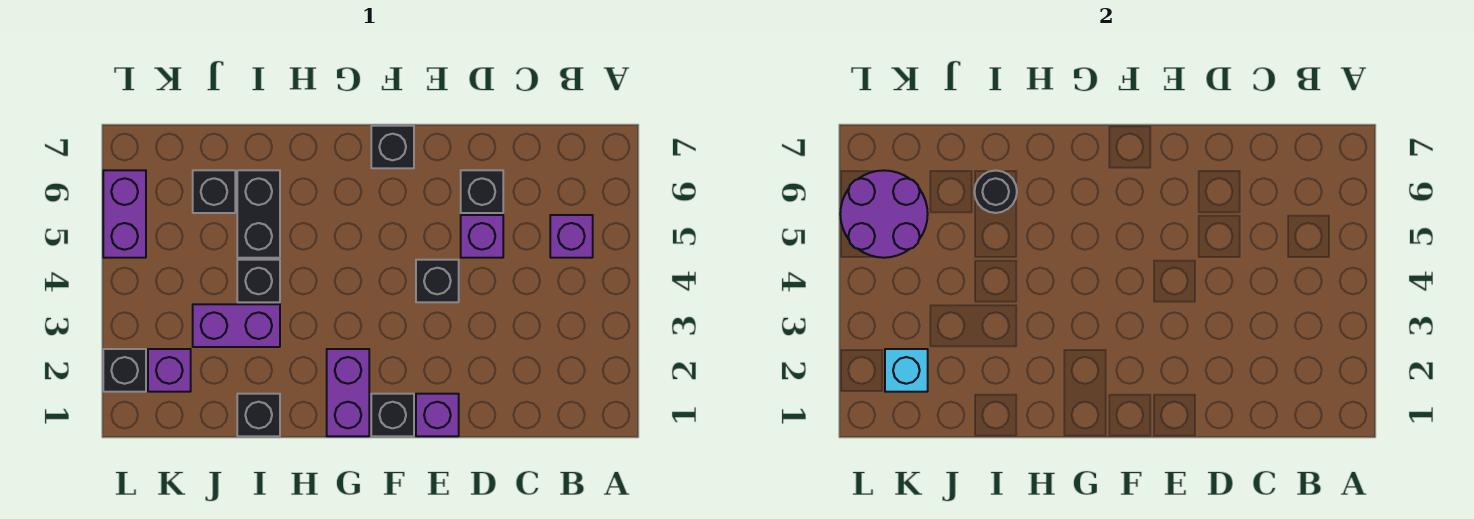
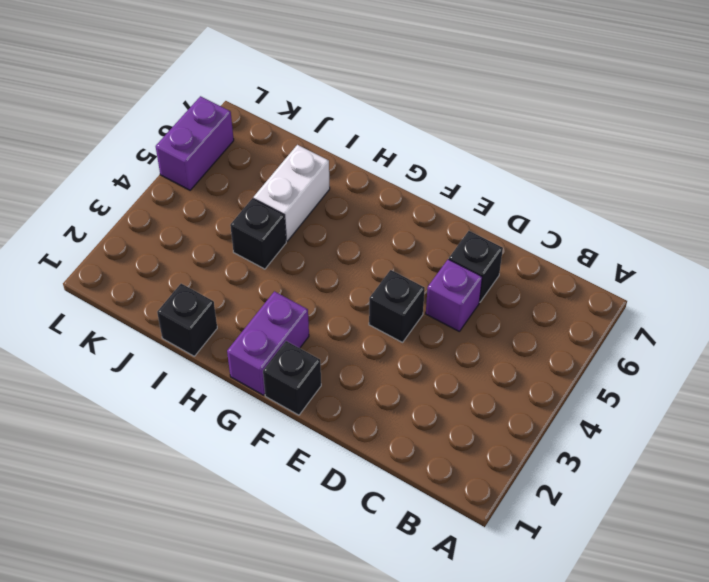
white 1x2 brick [254,145,330,241] -> black 1x2 brick [237,170,280,258]
none -> purple 1x1 brick [550,215,593,258]
none -> purple 1x1 brick [416,394,459,436]
none -> black 1x1 brick [371,126,414,168]

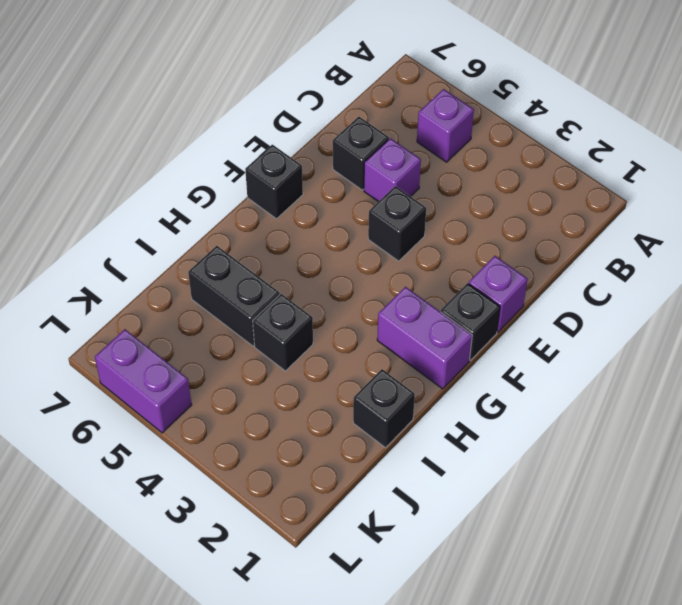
none -> purple 1x2 brick [193,304,280,347]
none -> black 1x1 brick [193,170,235,213]
none -> purple 1x1 brick [148,349,191,392]

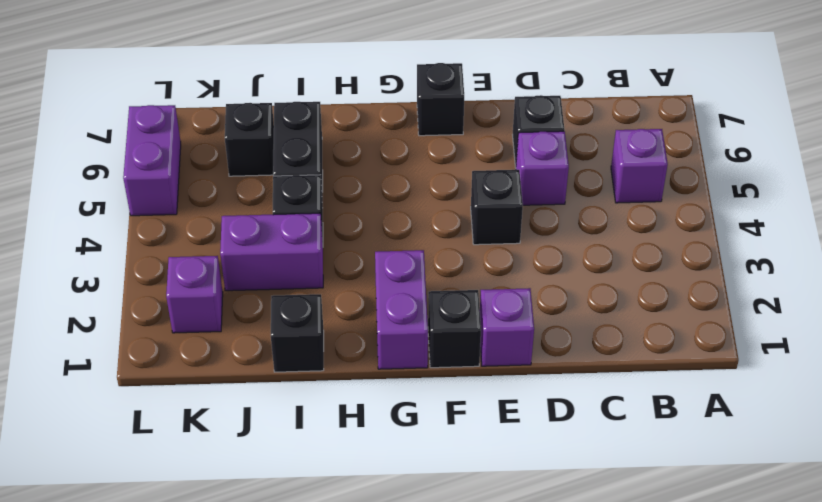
none -> black 1x1 brick [103,349,146,392]
none -> black 1x1 round brick [974,170,1017,213]
none -> cyan 1x1 brick [885,349,928,392]

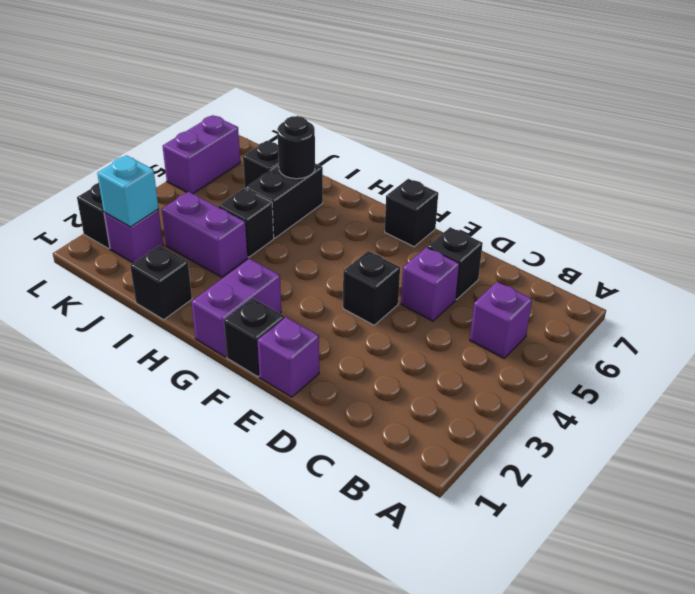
none -> purple 2x2 round brick [840,170,928,258]

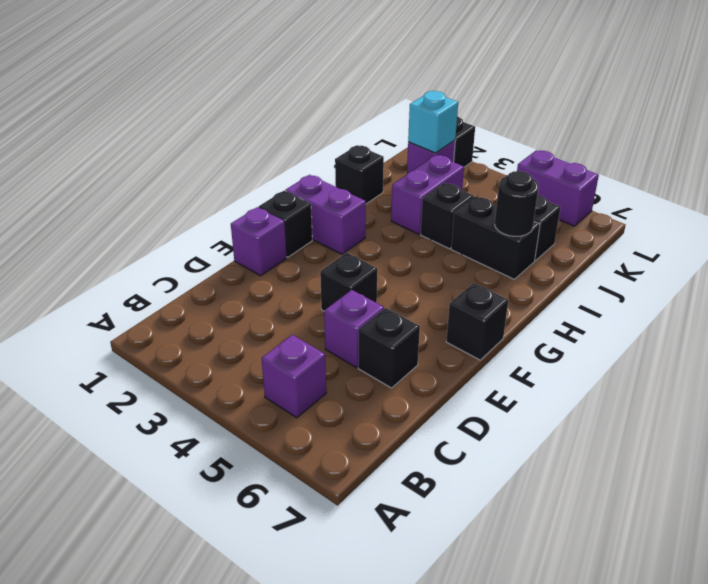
none -> purple 2x2 round brick [840,170,928,258]

